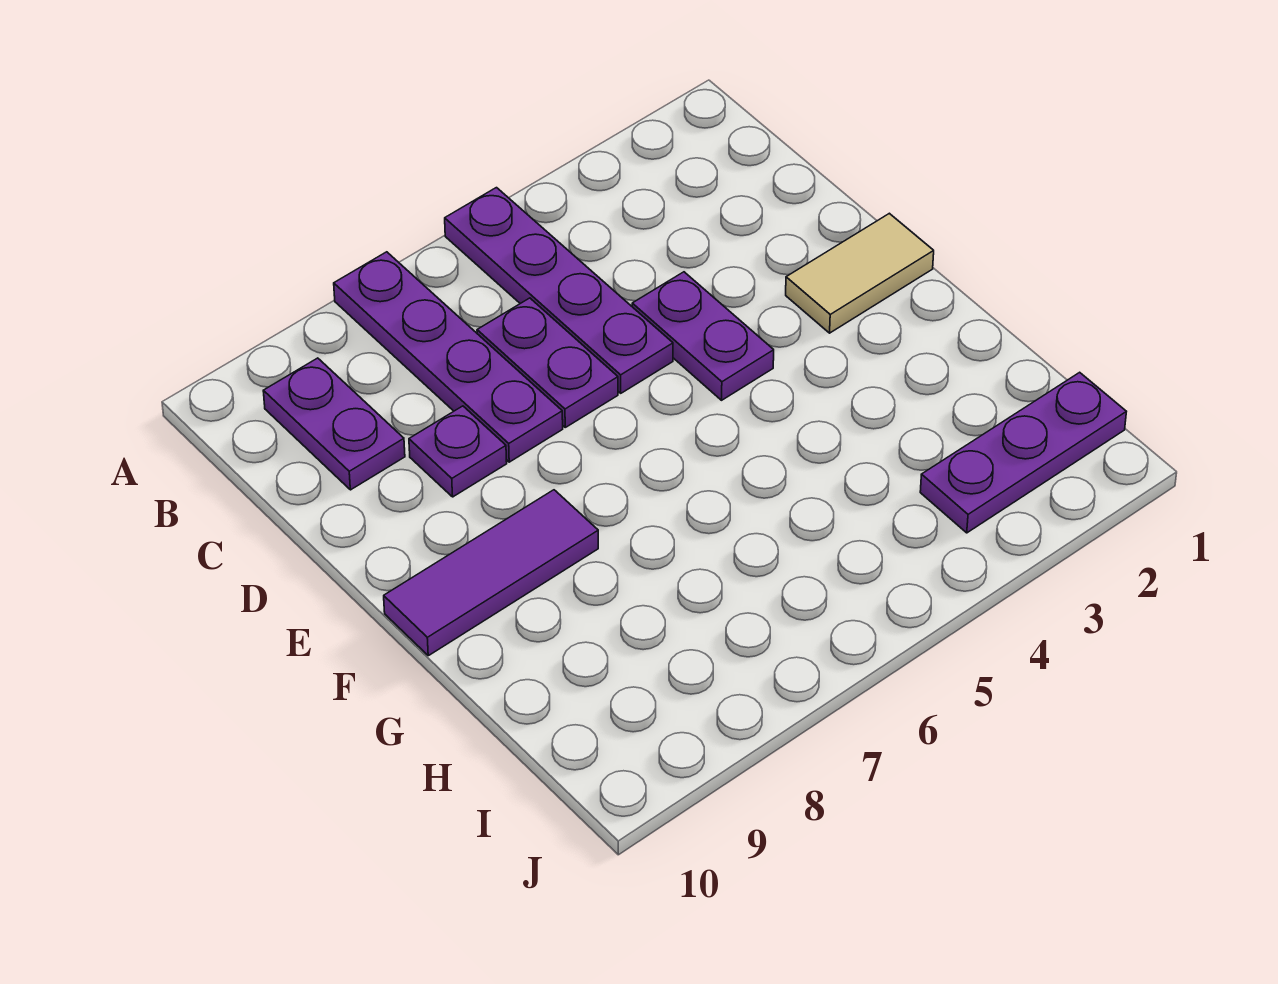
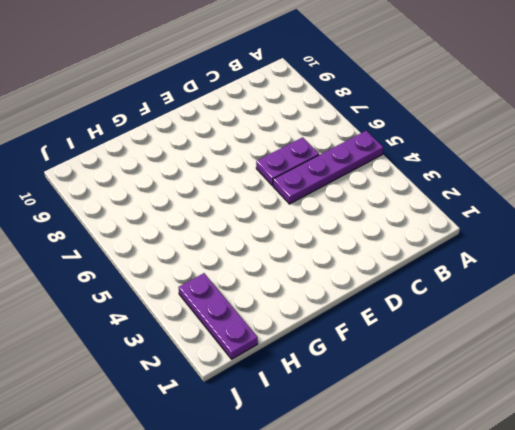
none -> purple 1x4 plate [334,252,563,462]
none -> purple 1x2 plate [263,358,405,490]

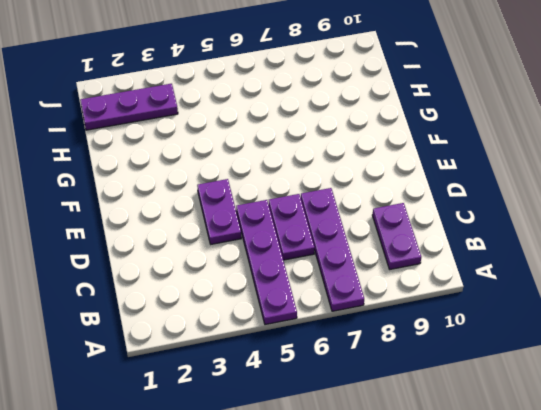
none -> purple 1x1 plate [409,406,507,497]
none -> tan 1x2 tile [786,213,934,333]

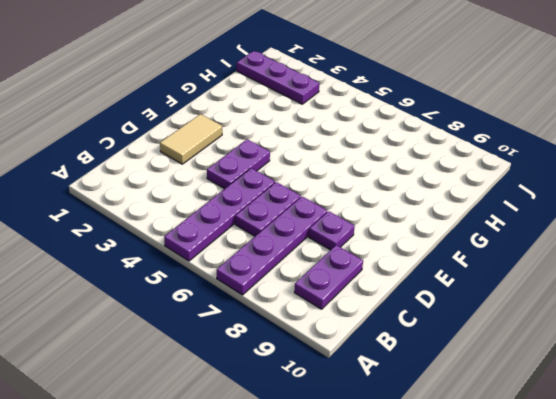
tan 1x2 tile [160,114,222,164] -> tan 1x2 tile turned to [786,213,934,333]
none -> purple 1x3 tile [384,490,598,656]

